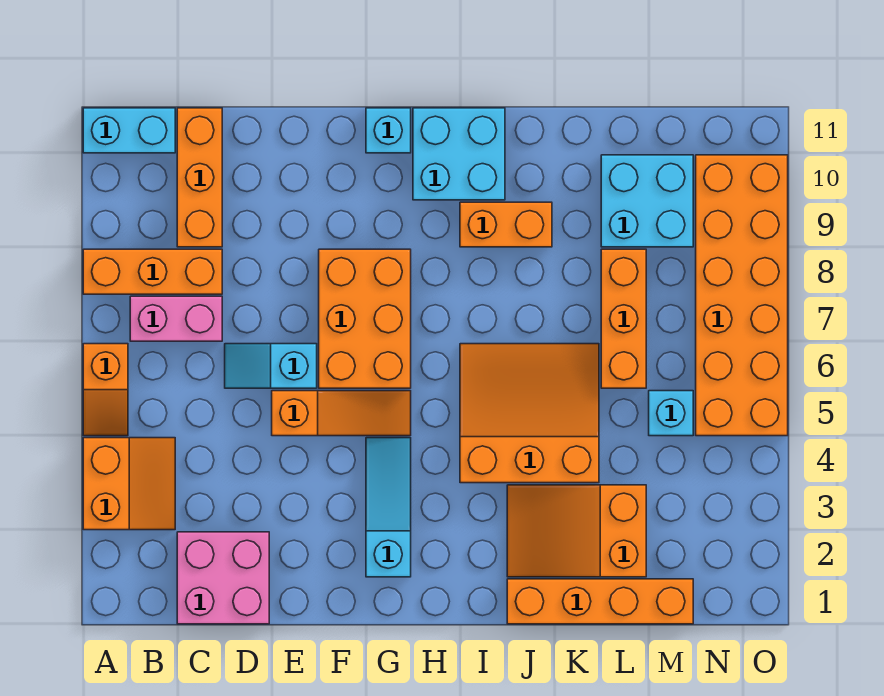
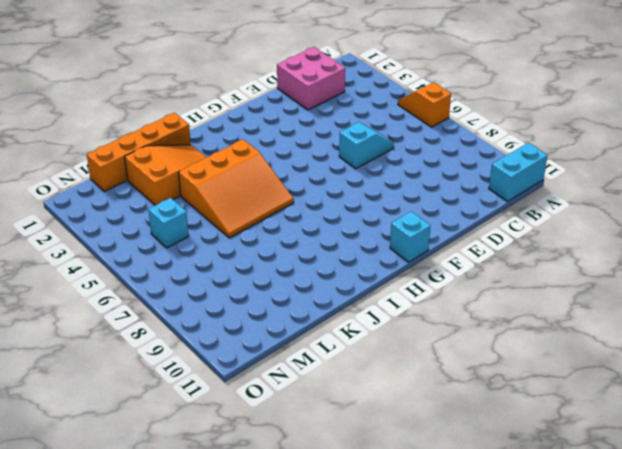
none -> orange 2x2 slope [83,438,175,530]
none -> orange 1x3 brick [83,249,222,294]
none -> pink 1x2 brick [130,296,222,341]

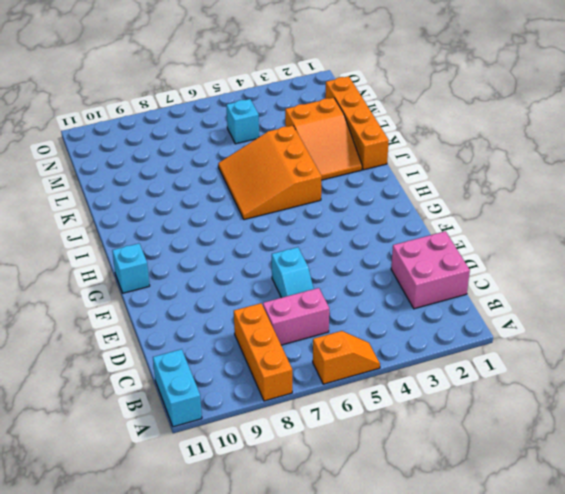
pink 1x2 brick [263,288,329,345] -> pink 1x2 brick turned to [130,296,222,341]
none -> orange 2x2 slope [83,438,175,530]
none -> orange 1x3 brick [177,108,222,247]
none -> orange 1x3 slope [272,391,411,436]

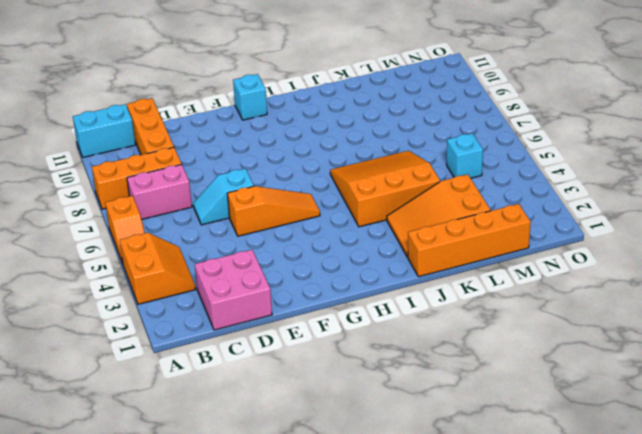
none -> orange 2x3 brick [319,249,411,388]
none -> cyan 1x3 slope [366,438,411,577]
none -> cyan 2x2 brick [413,108,505,200]

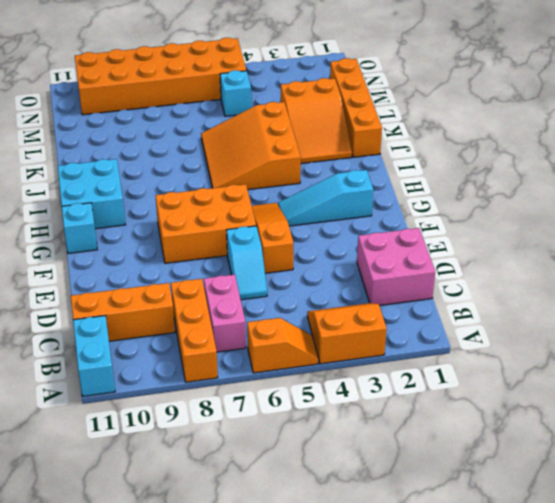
none -> orange 1x2 brick [460,202,552,247]
none -> orange 1x3 brick [601,249,646,388]
none -> cyan 2x2 brick [601,155,693,247]

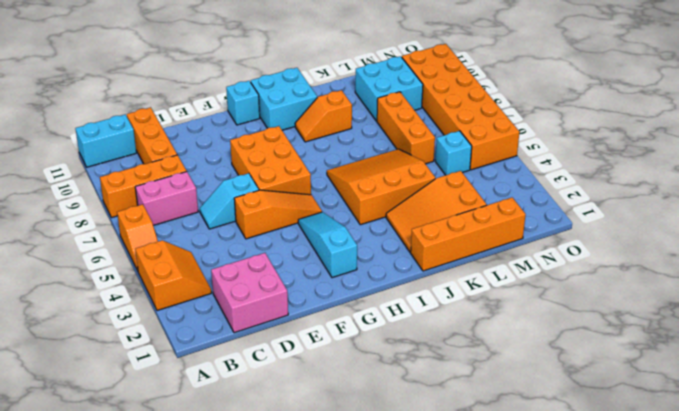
orange 1x2 slope [295,90,352,142] -> orange 1x2 brick [460,202,552,247]

